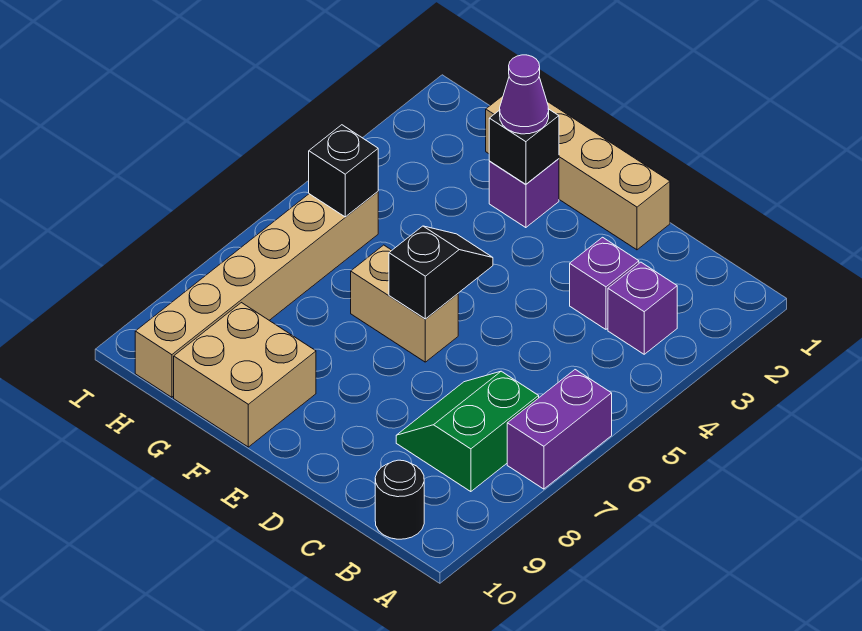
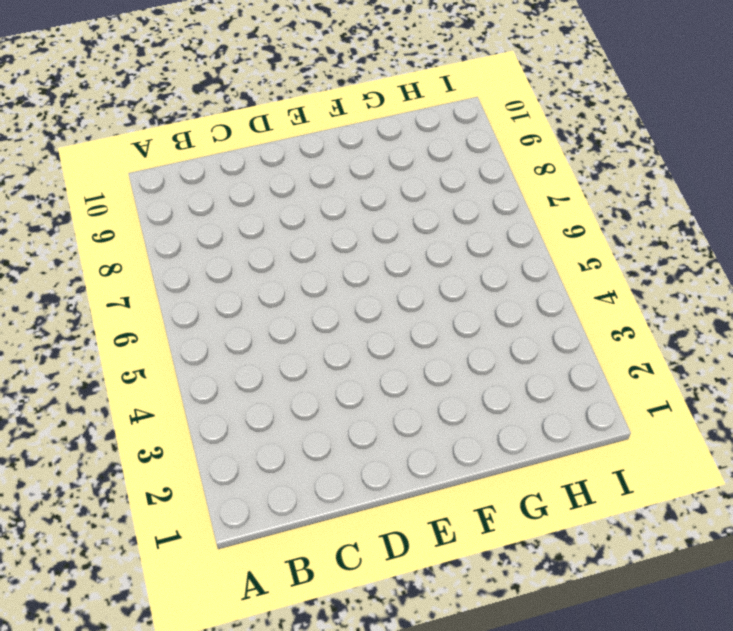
none -> purple 1x2 brick [507,370,612,489]
none -> purple 1x1 brick [608,262,677,354]
none -> green 2x2 slope [396,371,539,492]

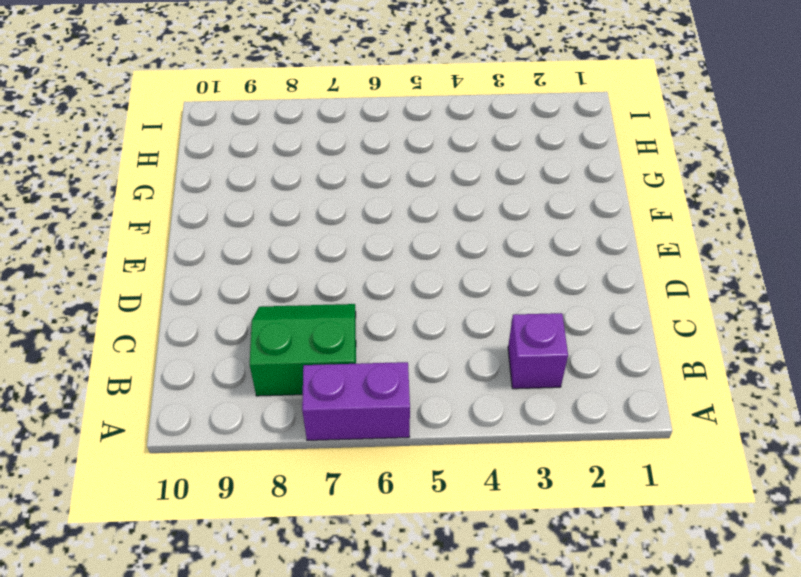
none -> black 1x1 round brick [375,460,424,539]
none -> purple 1x1 brick [570,237,639,329]
none -> tan 1x4 brick [486,96,670,250]

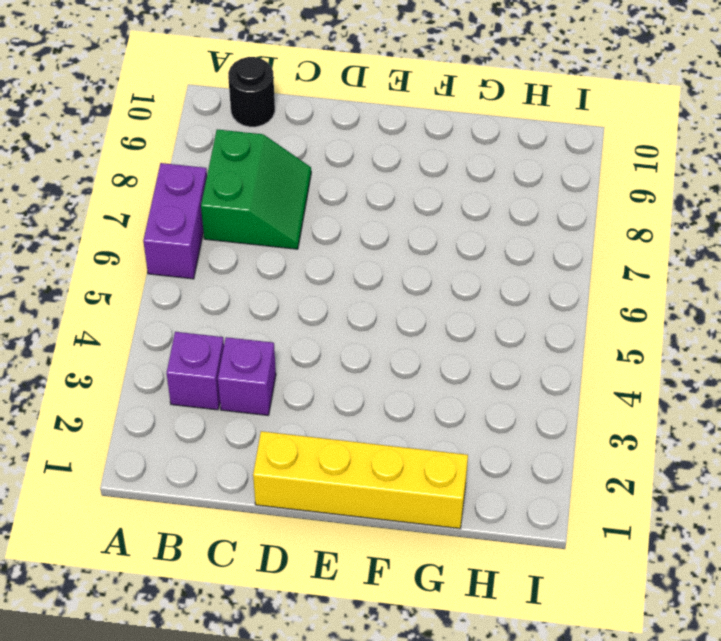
yellow 1x4 brick [253,431,468,529] -> tan 1x4 brick [486,96,670,250]
none -> tan 1x2 brick [351,245,458,362]
none -> purple 1x1 brick [489,159,559,228]
none -> tan 2x2 brick [174,303,316,447]

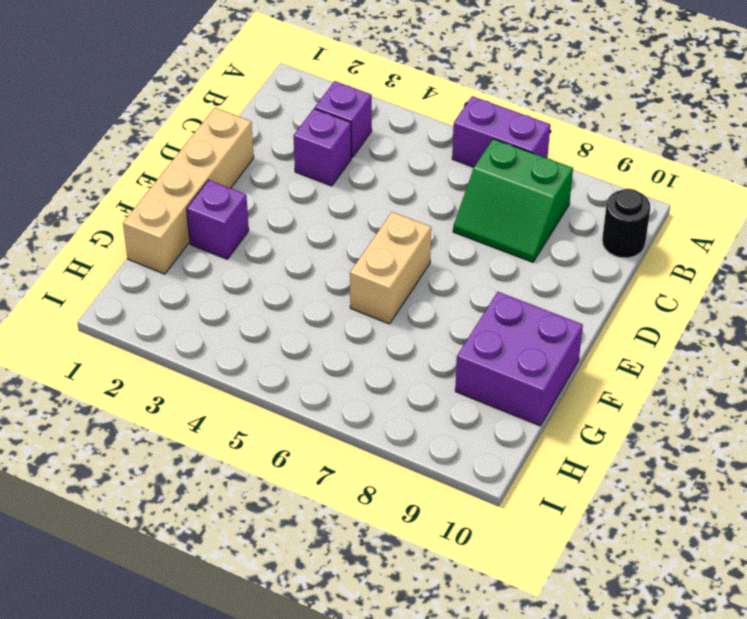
purple 2x2 brick [455,292,583,426] -> tan 2x2 brick [174,303,316,447]
none -> tan 1x6 brick [135,192,378,397]
none -> black 1x2 slope [389,226,493,319]
none -> black 1x1 brick [489,109,559,184]

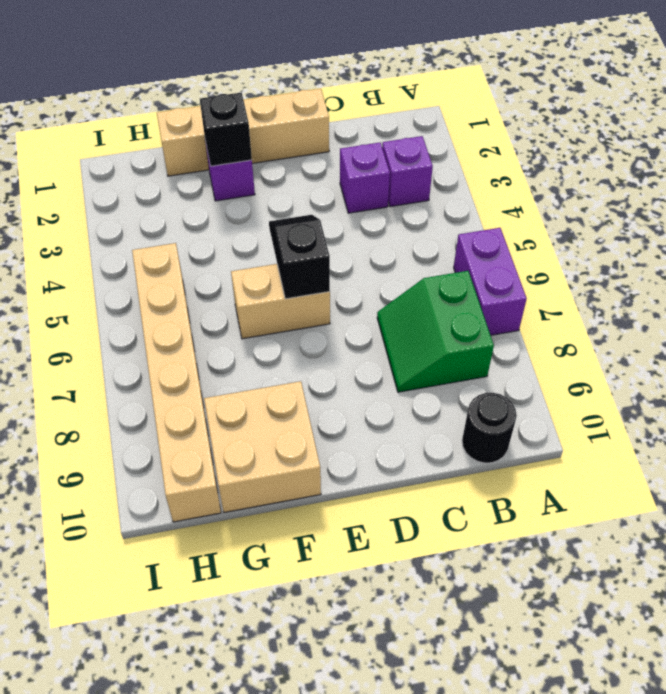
none -> black 1x1 brick [309,125,378,217]
none -> purple 1x1 cone [500,55,549,134]

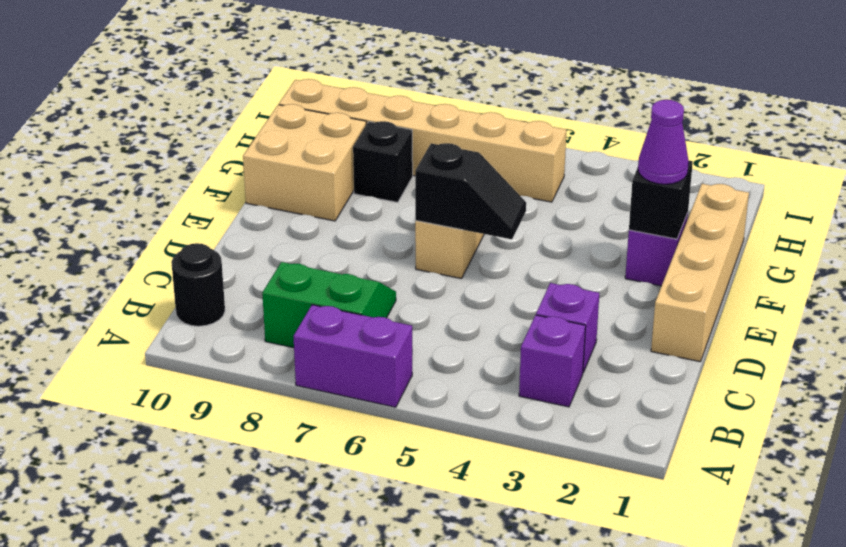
black 1x1 brick [353,121,413,202] -> black 1x1 brick moved to [309,125,378,217]

